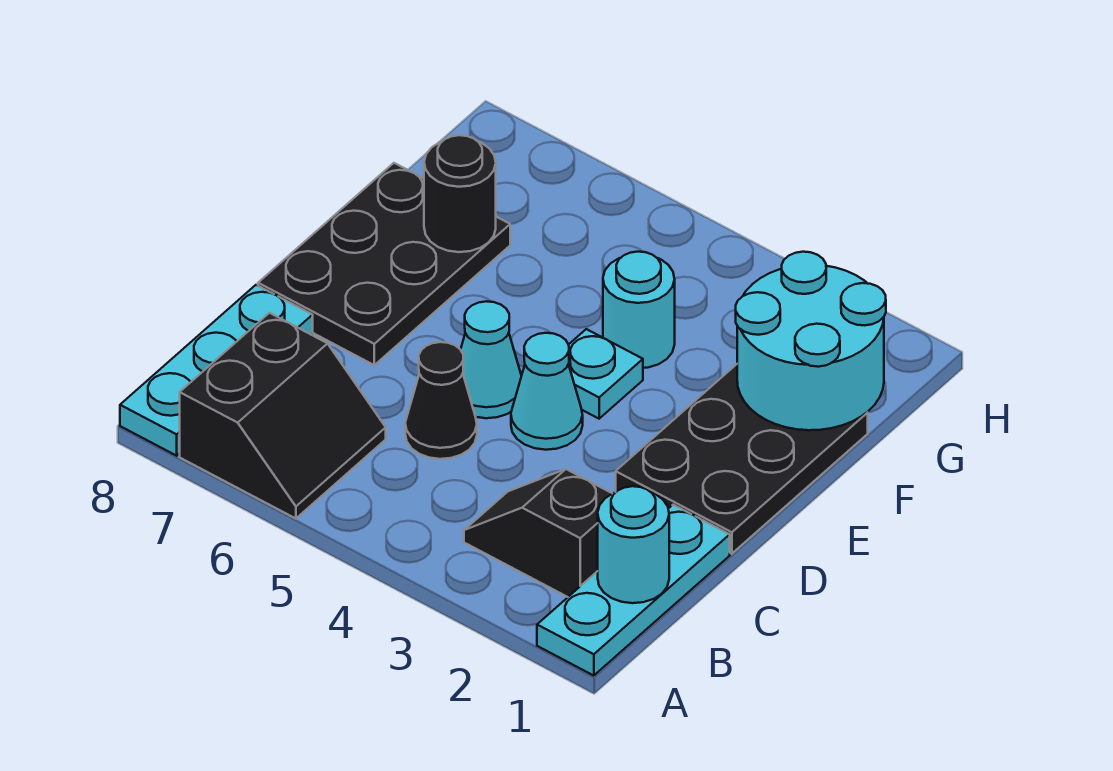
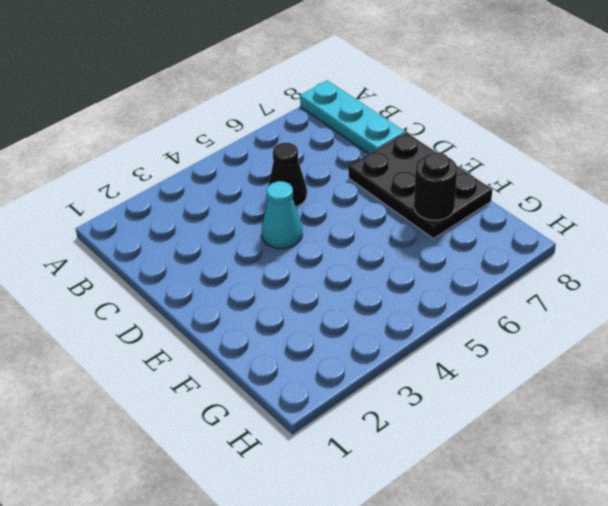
none -> cyan 1x3 plate [537,505,730,676]
none -> black 2x2 slope [180,313,386,519]
none -> black 1x2 slope [464,469,612,597]

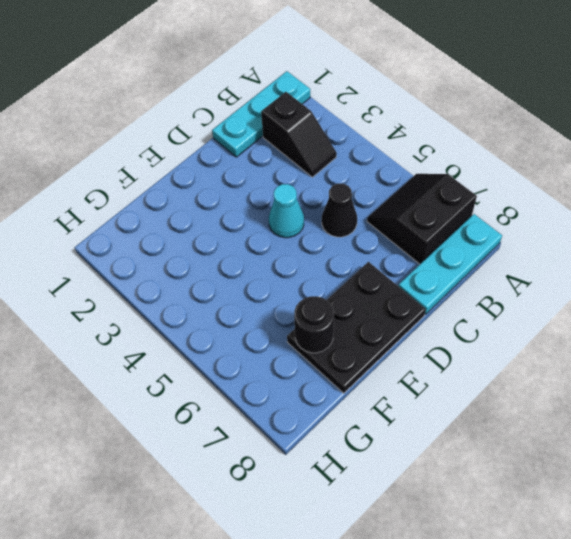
none -> black 2x3 plate [616,364,868,554]
none -> cyan 1x1 cone [461,301,521,418]
none -> cyan 1x1 plate [569,329,643,419]

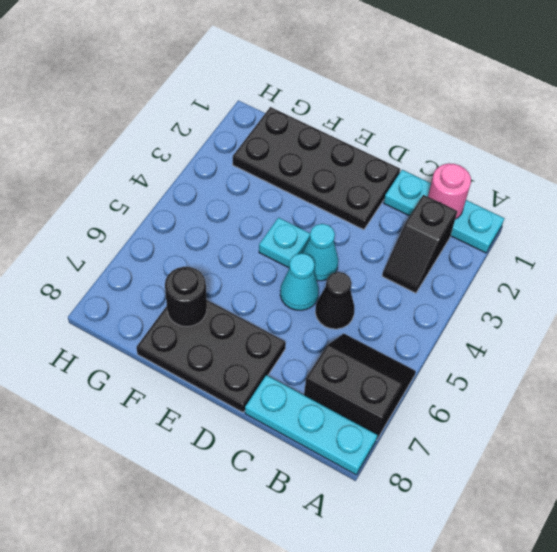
pink 1x1 round brick [428,163,471,219] -> cyan 1x1 round brick [598,486,669,603]
black 2x4 plate [233,107,400,230] -> black 2x3 plate [616,364,868,554]
none -> cyan 1x1 round brick [603,252,675,368]
none -> cyan 2x2 round brick [736,252,886,430]

